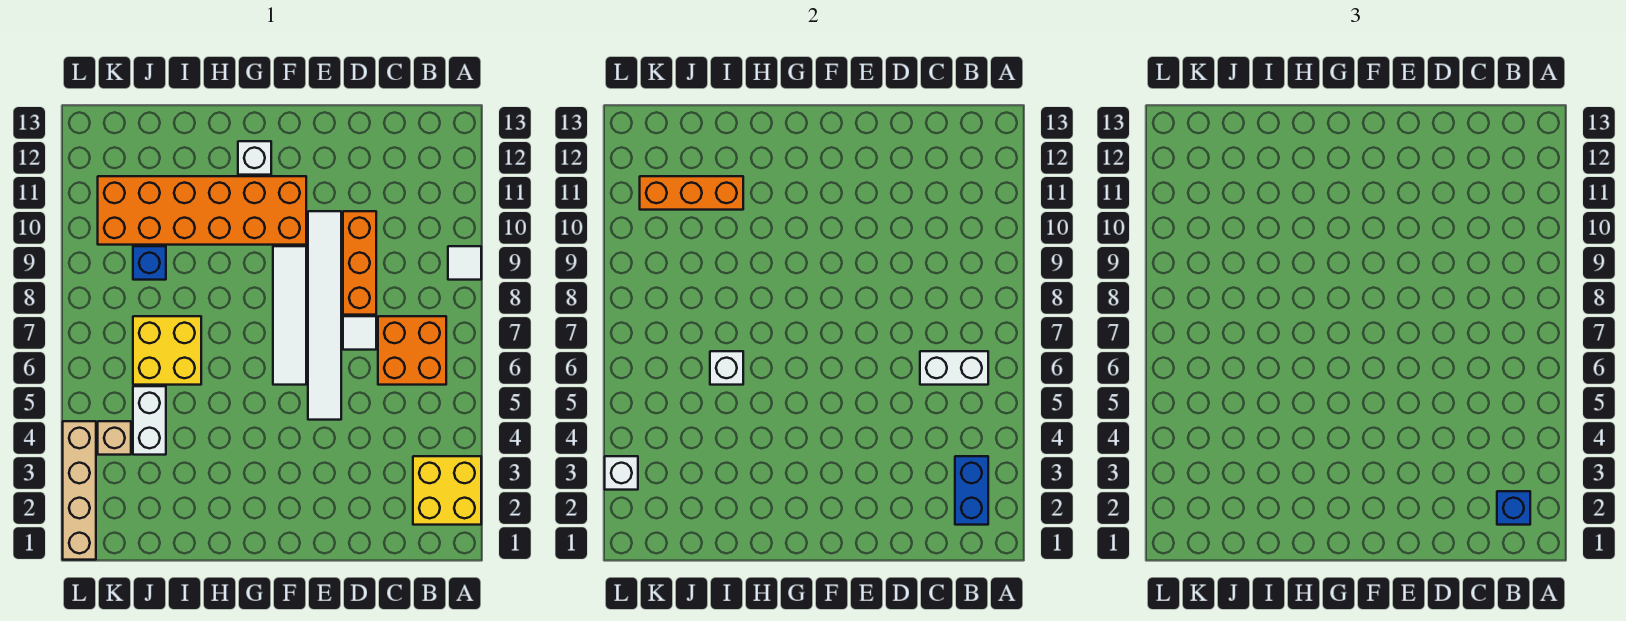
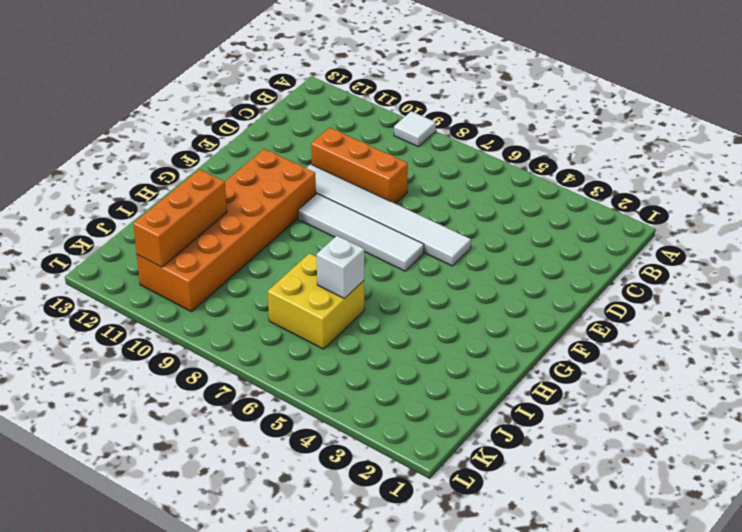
none -> yellow 2x2 brick [413,456,481,525]
none -> orange 2x2 brick [378,316,446,385]
none -> white 1x1 tile [343,316,376,350]

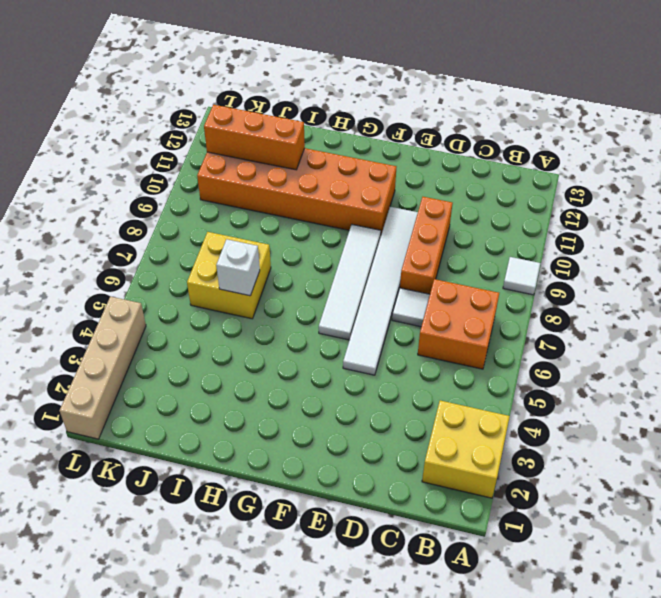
none -> white 1x1 brick [238,141,271,175]
none -> white 1x2 brick [133,386,166,455]
none -> blue 1x1 brick [133,246,166,280]

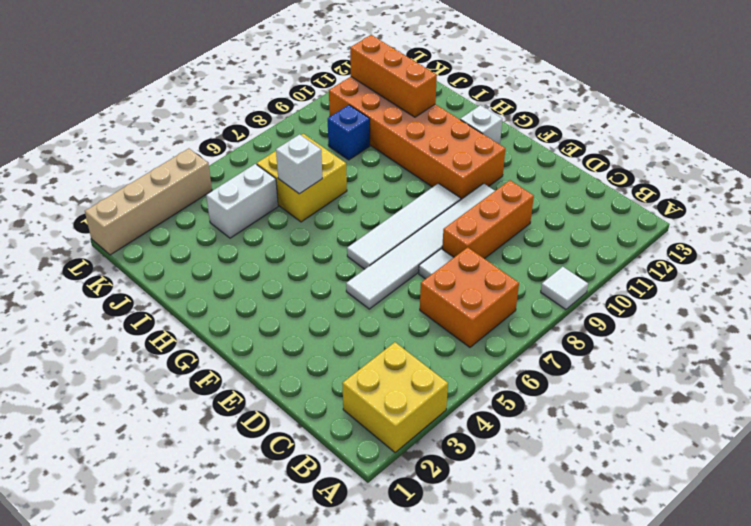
none -> tan 1x1 brick [98,421,131,455]
none -> blue 1x2 brick [955,456,988,525]
none -> white 1x2 brick [920,351,988,385]

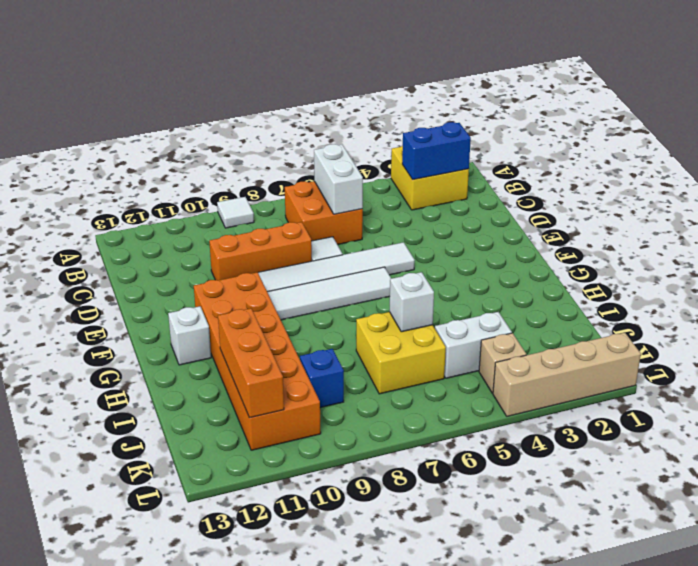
none -> white 1x1 brick [605,456,638,490]
none -> blue 1x1 brick [1497,491,1530,525]

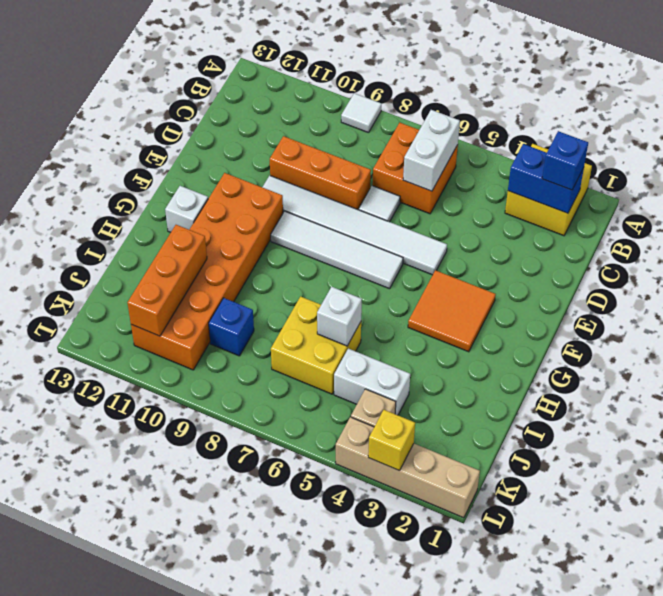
orange 2x2 tile [408,270,496,352] -> none
yellow 1x1 brick [368,410,415,471] -> white 1x1 brick [605,456,638,490]

